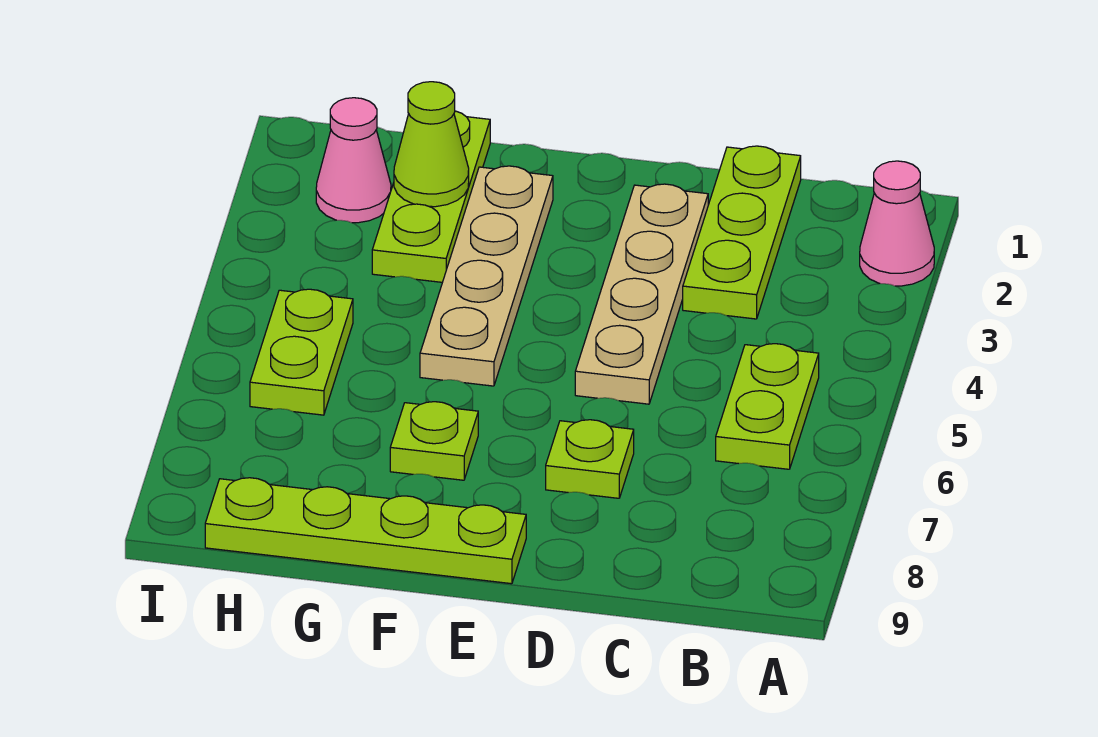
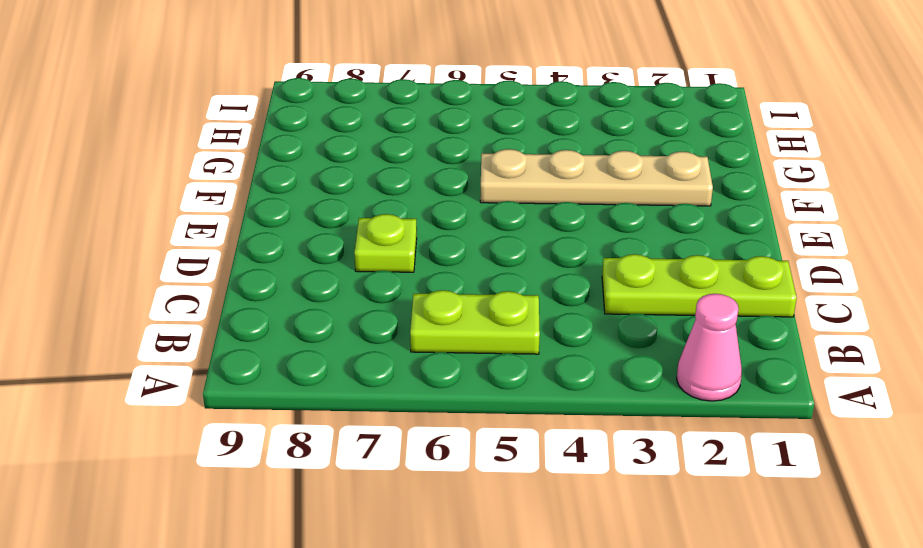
none -> tan 1x4 plate [575,184,708,404]
none -> lime 1x4 plate [205,478,526,584]
none -> lime 1x1 plate [390,402,478,480]

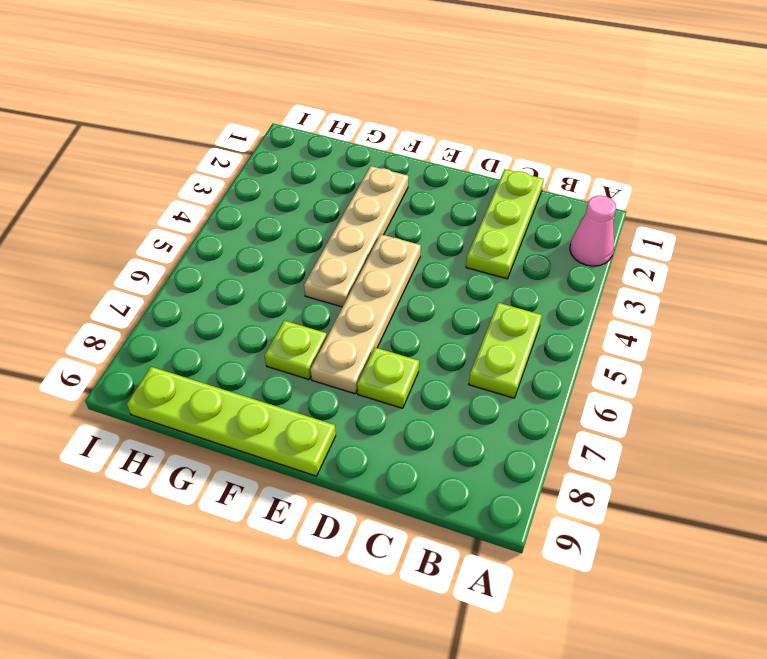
tan 1x4 plate [311,234,421,394] -> tan 1x4 plate moved to [575,184,708,404]
none -> lime 1x3 plate [372,111,490,282]
none -> pink 1x1 cone [316,98,391,223]
none -> lime 1x2 plate [250,289,353,415]

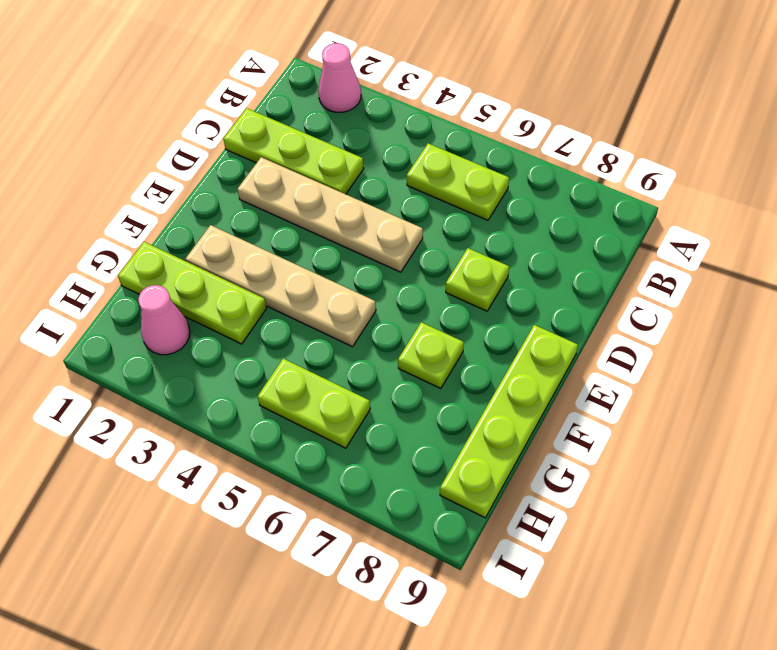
none -> lime 1x1 cone [394,82,469,207]

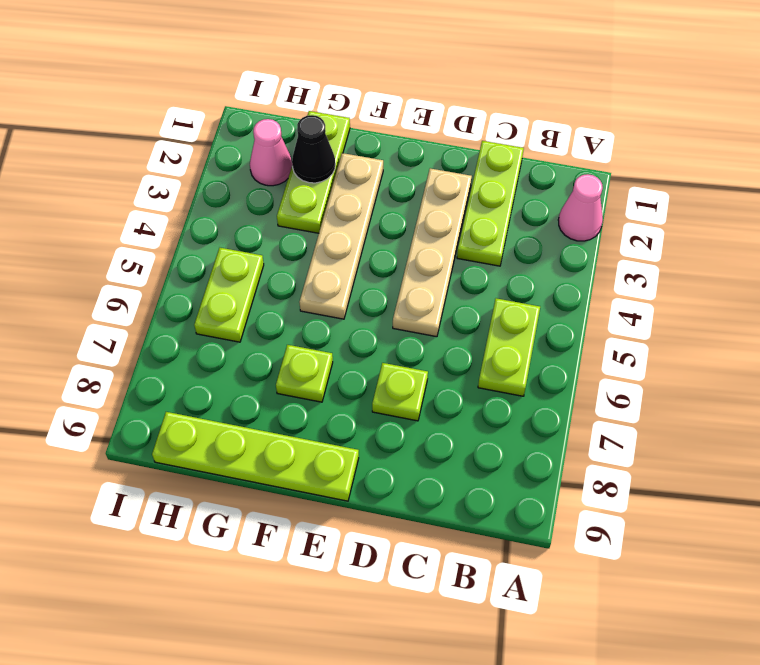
black 1x1 cone [292,115,335,183] -> lime 1x1 cone [394,82,469,207]

